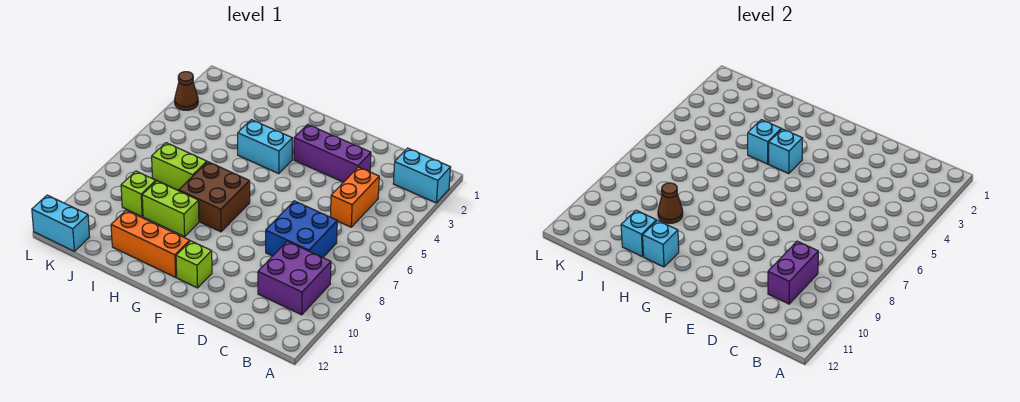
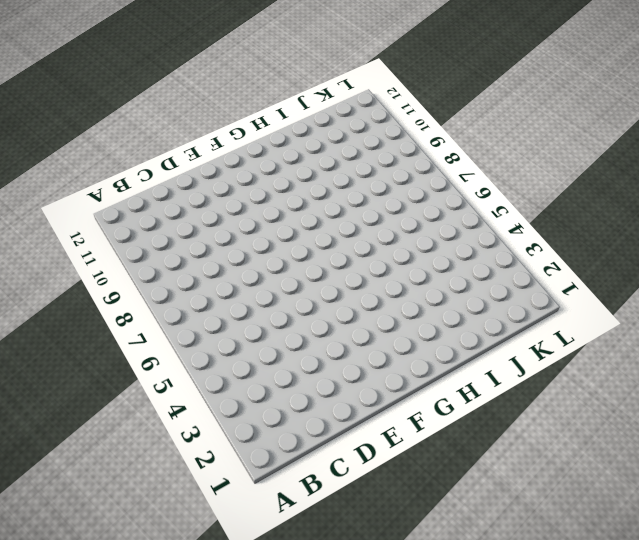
none -> cyan 1x2 brick [393,148,451,203]
none -> purple 2x2 brick [258,241,331,315]
none -> orange 1x2 brick [330,167,379,227]

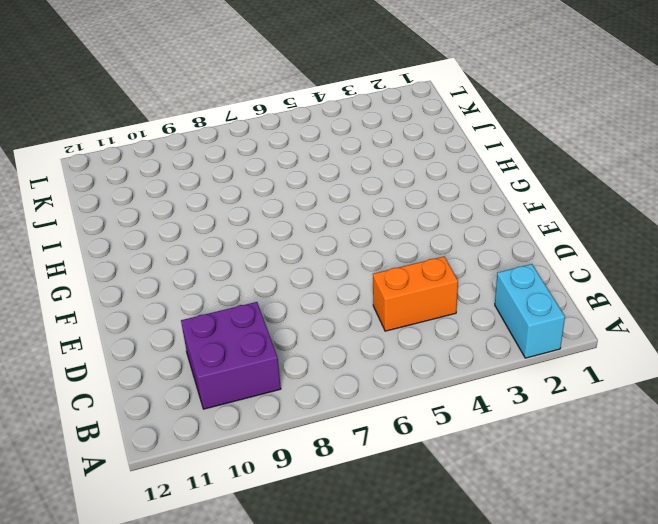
none -> blue 2x2 brick [266,201,337,257]
none -> purple 1x3 brick [294,124,371,182]
none -> lime 1x1 brick [176,241,212,288]

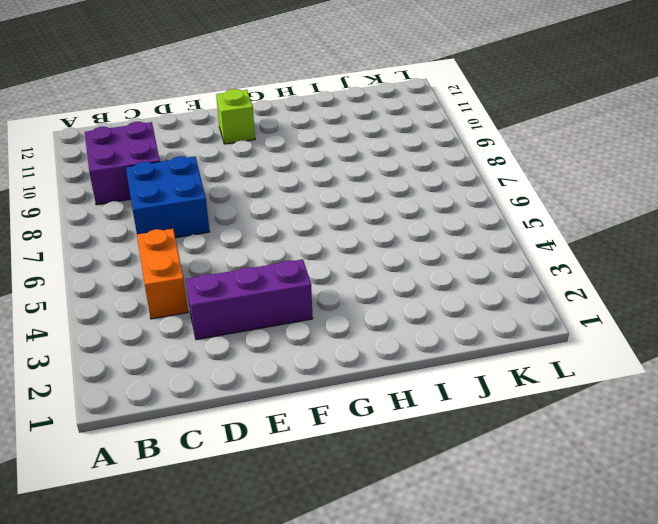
none -> cyan 1x2 brick [393,148,451,203]
none -> cyan 1x2 brick [238,120,293,174]
none -> brown 2x2 brick [179,162,250,232]

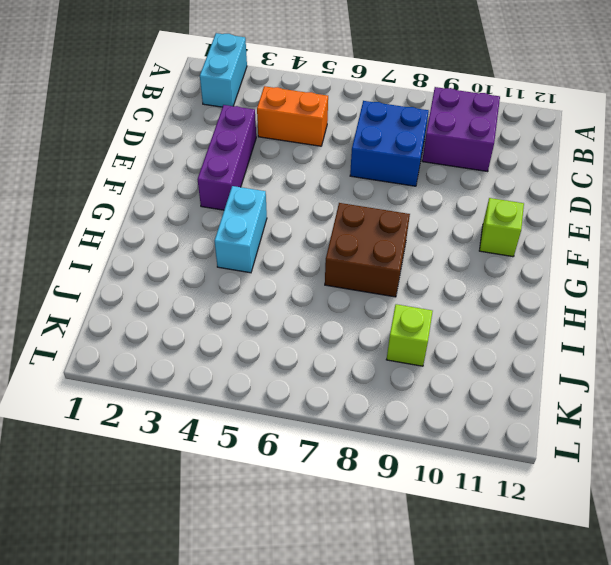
none -> orange 1x3 brick [111,210,190,277]
none -> lime 1x2 brick [142,181,199,237]
none -> lime 1x2 brick [152,143,207,191]

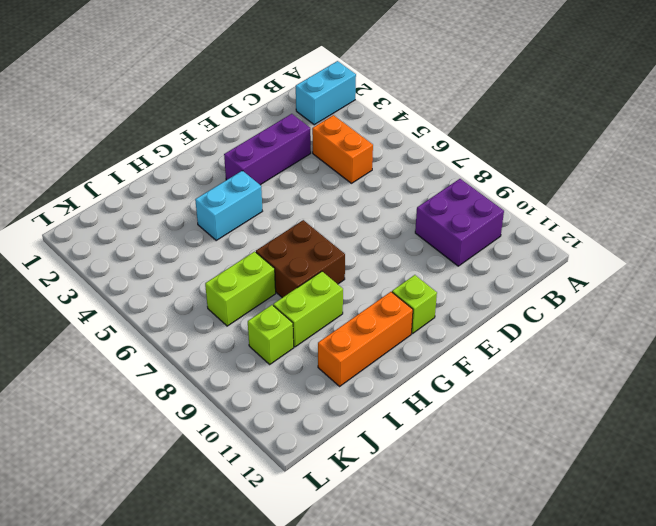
none -> blue 2x2 brick [266,201,337,257]
none -> cyan 1x2 brick [32,195,89,251]
none -> brown 1x1 cone [175,72,198,110]

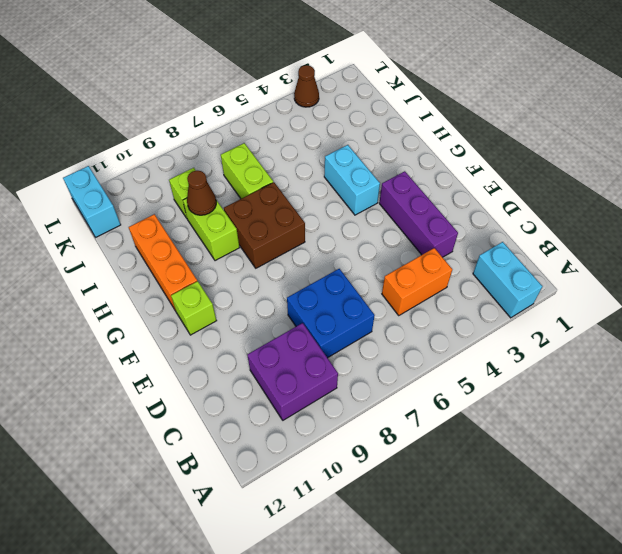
none -> purple 1x2 brick [768,241,818,304]
none -> cyan 1x1 brick [769,129,803,174]
none -> cyan 1x1 brick [748,120,781,164]

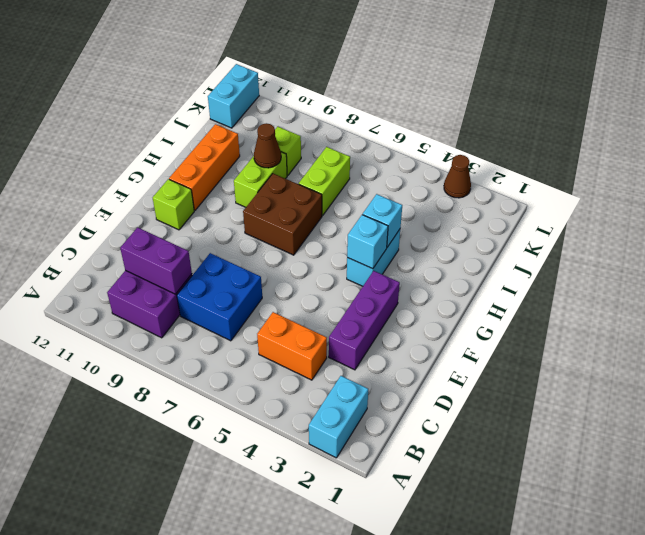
none -> cyan 1x1 brick [643,220,679,267]
none -> cyan 1x1 brick [621,210,656,257]

